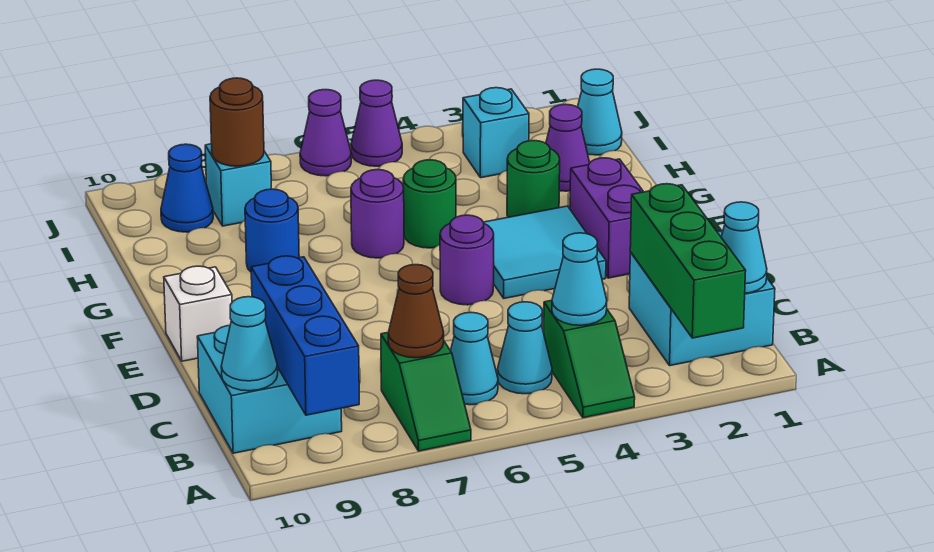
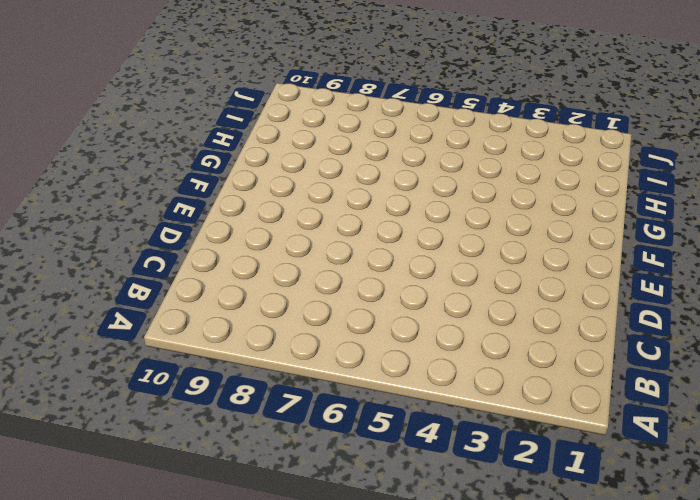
none -> green 1x2 slope [544,300,635,418]
none -> green 1x2 slope [381,333,471,451]
none -> cyan 2x2 brick [629,231,775,366]

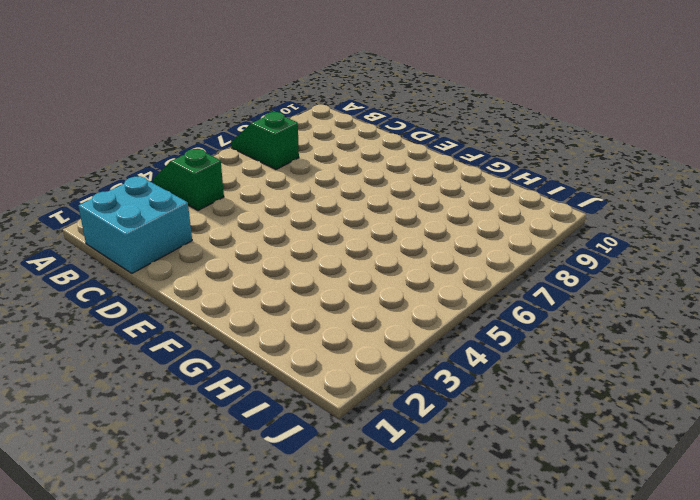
none -> cyan 1x1 cone [497,302,552,394]
none -> cyan 1x1 cone [451,313,498,405]
none -> cyan 2x2 brick [197,326,342,453]

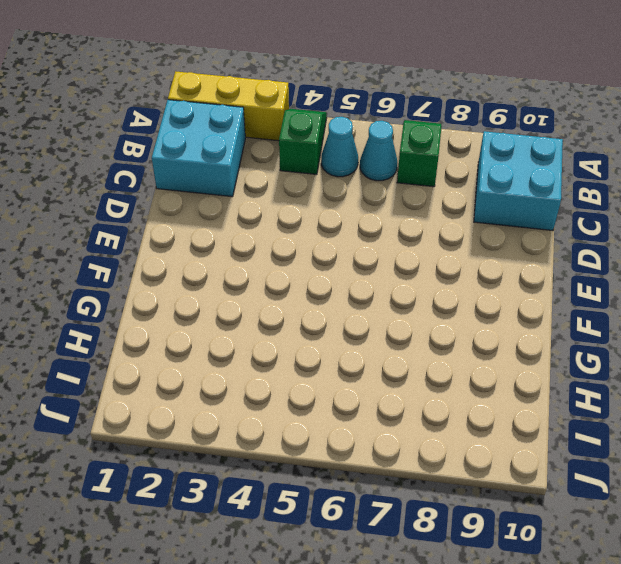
yellow 1x3 brick [168,71,289,141] -> none
none -> purple 1x2 brick [570,158,643,278]
none -> cyan 2x2 tile [483,206,606,298]
none -> purple 1x1 round brick [440,215,494,305]

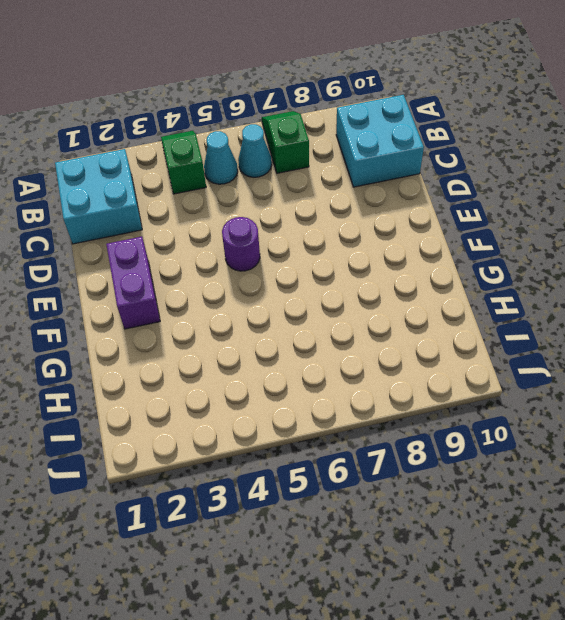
none -> cyan 2x2 tile [483,206,606,298]
none -> white 1x1 brick [164,266,232,361]
none -> green 1x1 round brick [507,141,560,217]

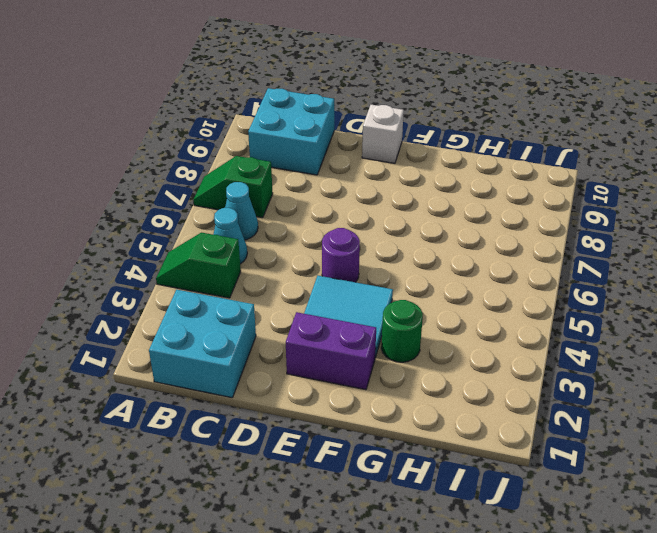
none -> green 1x1 round brick [403,160,456,248]
none -> purple 1x1 round brick [351,170,404,258]
none -> blue 1x1 round brick [245,189,299,272]

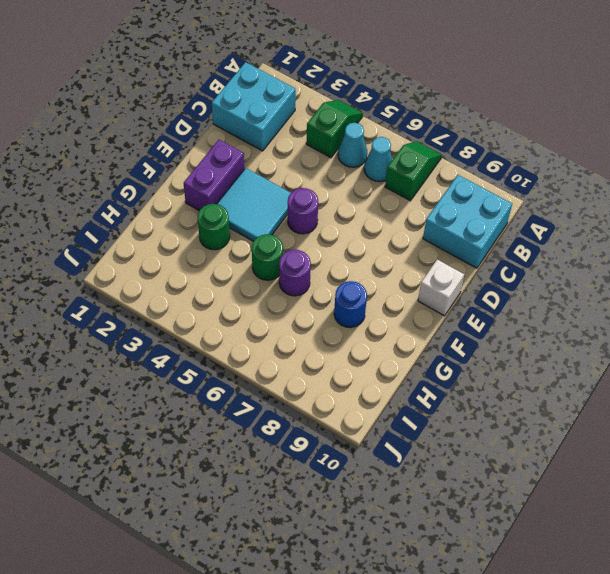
none -> purple 1x1 cone [546,104,590,191]
none -> cyan 1x1 cone [578,69,622,155]
none -> cyan 1x1 brick [463,88,529,178]

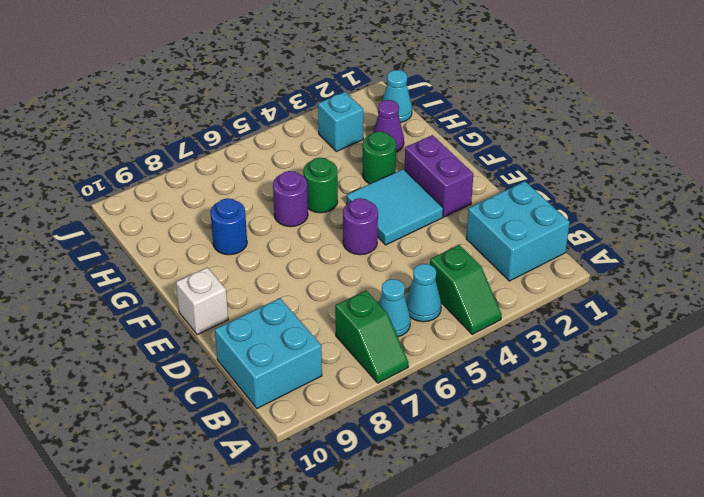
none -> cyan 1x1 brick [205,144,271,226]
none -> blue 1x1 cone [161,144,213,232]
none -> purple 1x1 cone [351,80,402,166]

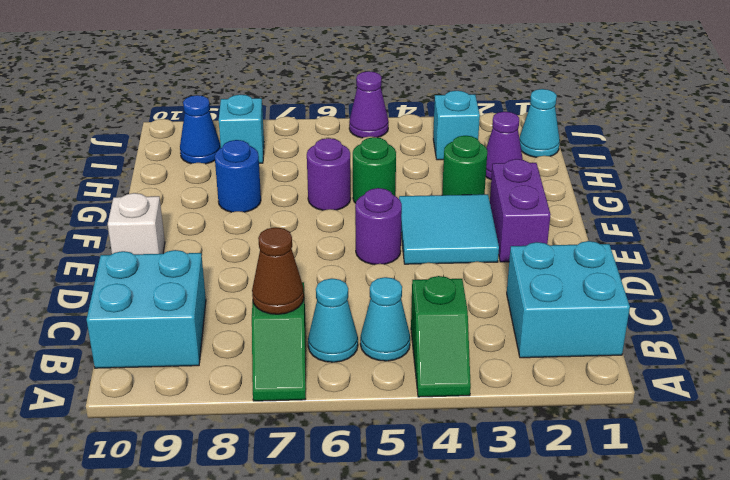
none -> purple 1x1 cone [300,90,351,176]
none -> green 1x3 brick [630,184,746,338]
none -> blue 1x3 brick [251,256,359,415]

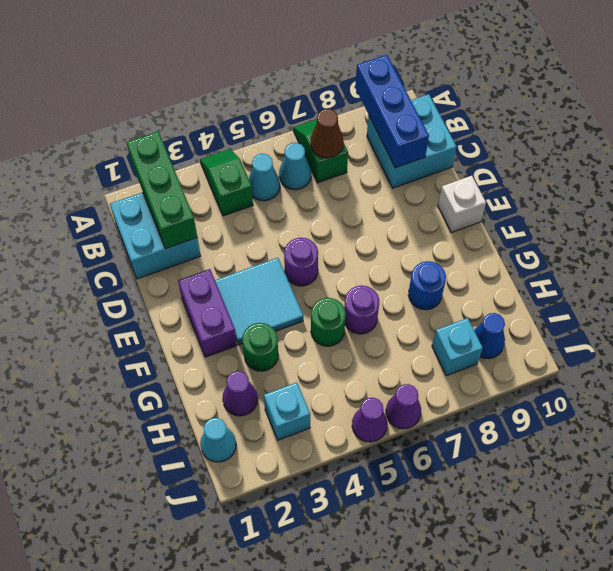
none -> cyan 1x1 cone [721,202,767,293]
none -> cyan 1x1 cone [552,233,607,325]
none -> cyan 1x1 cone [221,297,278,391]

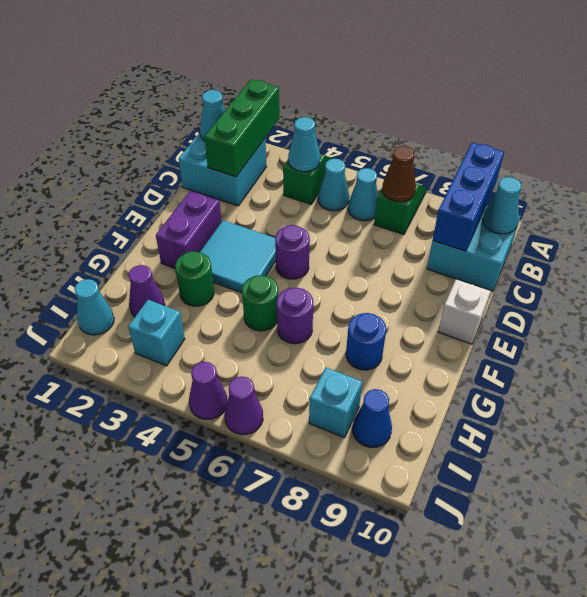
none -> brown 1x1 round brick [210,78,264,166]

